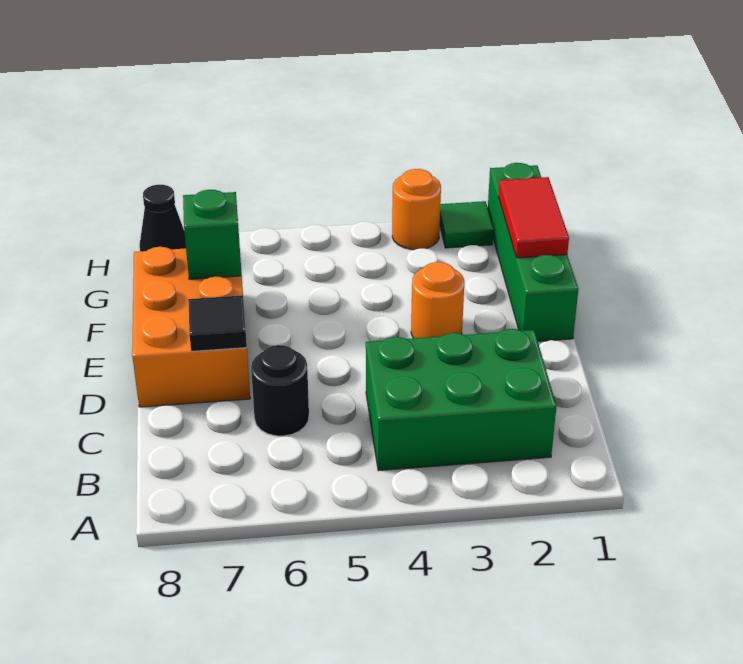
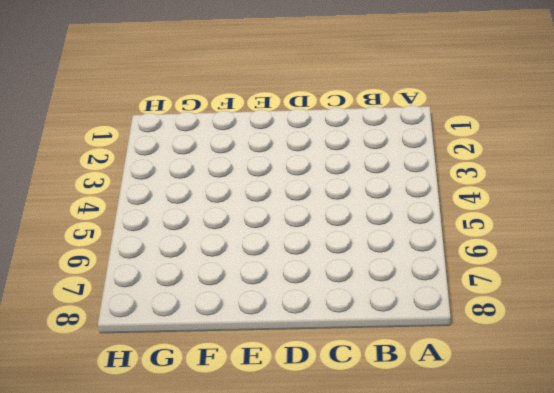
none -> green 2x3 brick [366,329,556,471]
none -> black 1x1 round brick [251,345,309,436]

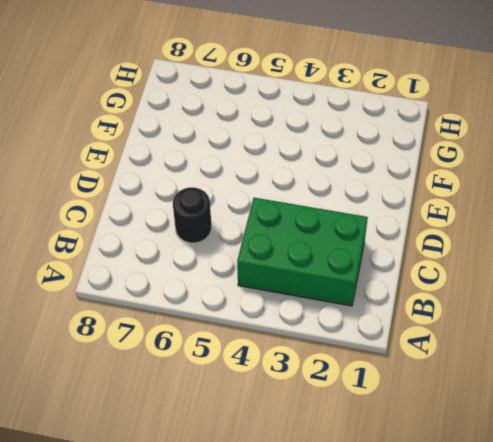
none -> orange 2x3 brick [132,247,250,407]
none -> green 1x4 brick [488,163,578,341]

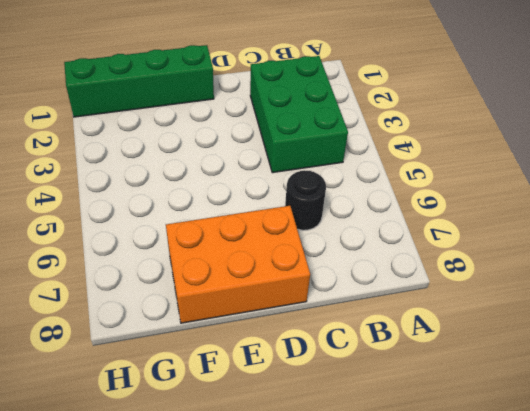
none -> orange 1x1 round brick [411,262,464,338]
none -> green 1x1 tile [440,201,494,248]

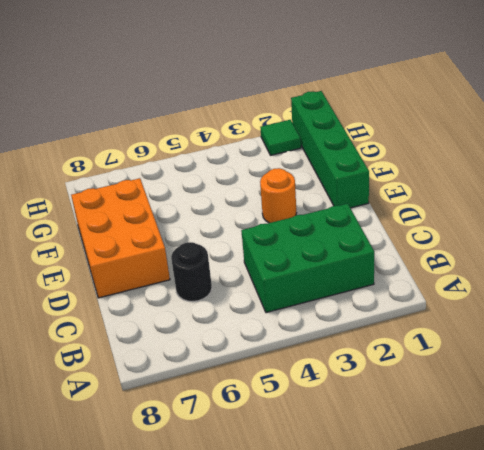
none -> orange 1x1 round brick [392,169,441,250]
none -> black 1x1 cone [139,185,186,251]

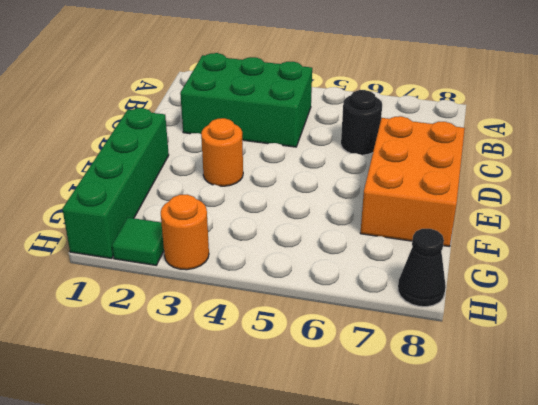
none -> black 1x1 tile [188,295,247,351]
none -> red 1x2 tile [499,177,569,258]

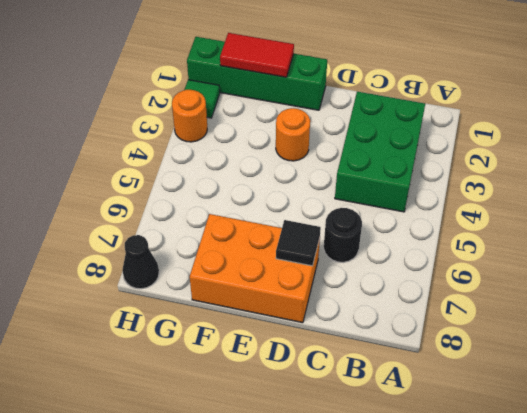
none -> green 1x1 brick [183,190,242,279]

